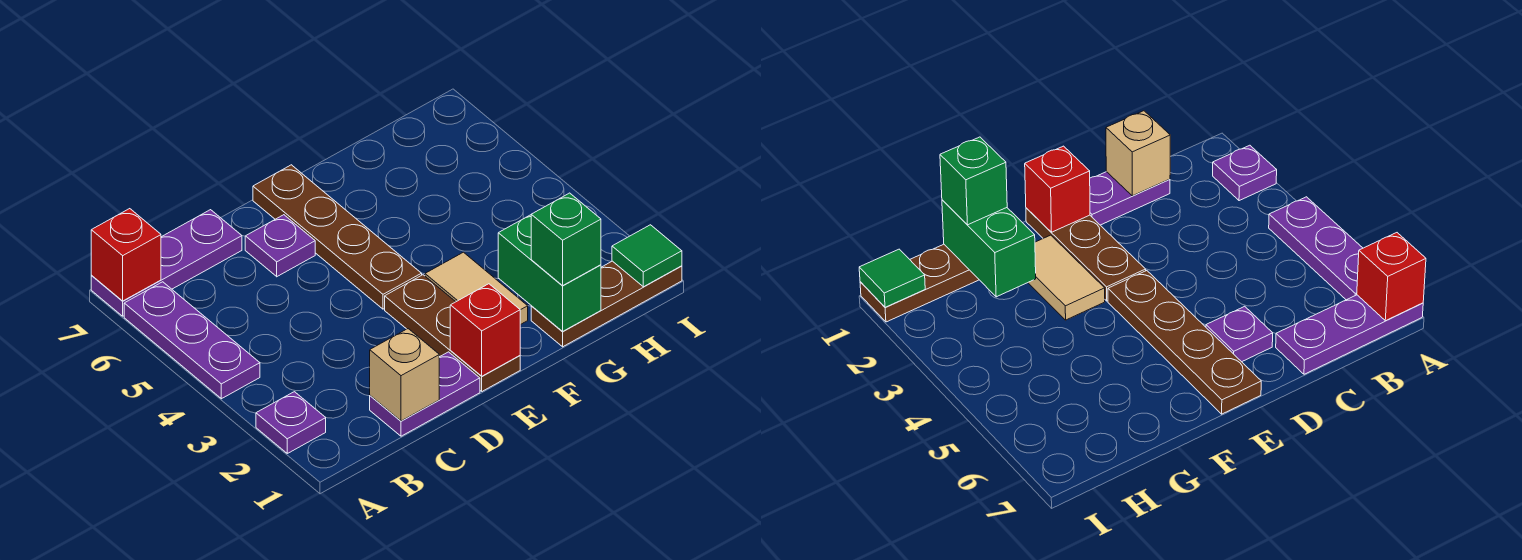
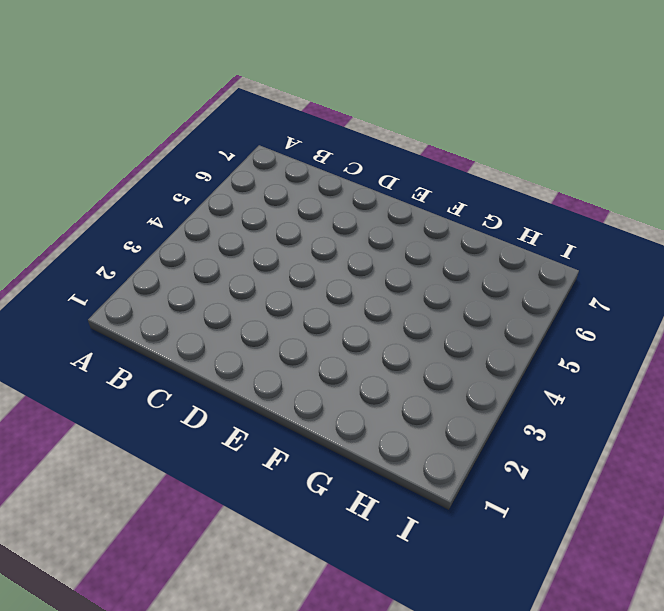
none -> purple 1x1 plate [256,392,326,453]
none -> purple 1x3 plate [124,282,260,399]
none -> purple 1x3 plate [91,210,242,316]

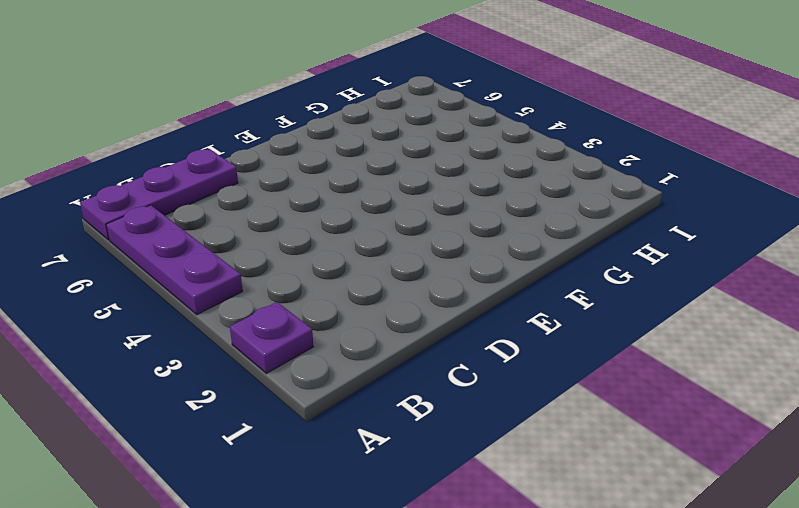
none -> purple 1x2 plate [370,352,480,436]
none -> purple 1x1 plate [245,215,315,277]
none -> brown 1x3 plate [385,275,520,391]

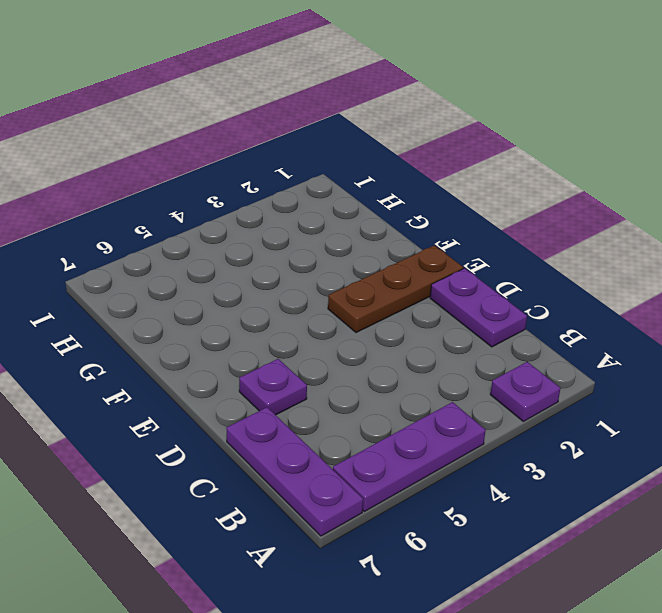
none -> brown 1x4 plate [253,165,422,309]
none -> tan 1x2 tile [425,252,528,325]
none -> brown 1x3 plate [531,261,682,347]

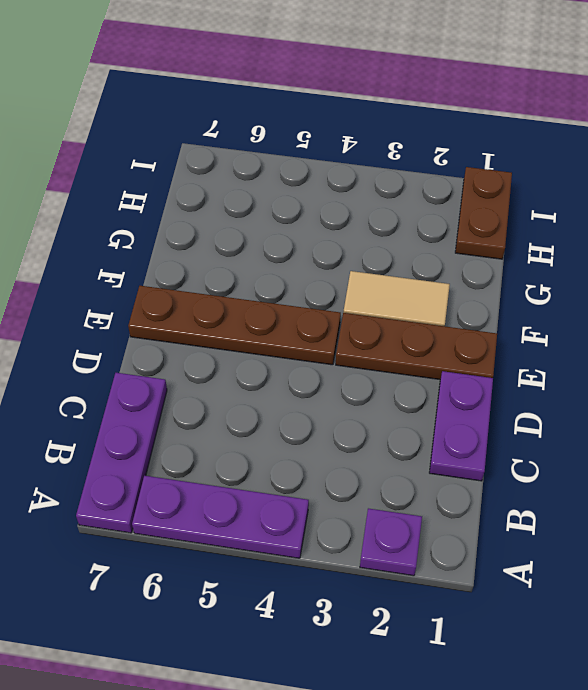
brown 1x2 plate [455,167,512,259] -> brown 1x3 plate [531,261,682,347]
none -> purple 1x1 plate [245,215,315,277]
none -> red 1x1 brick [91,209,161,301]
none -> tan 1x1 brick [370,329,439,421]

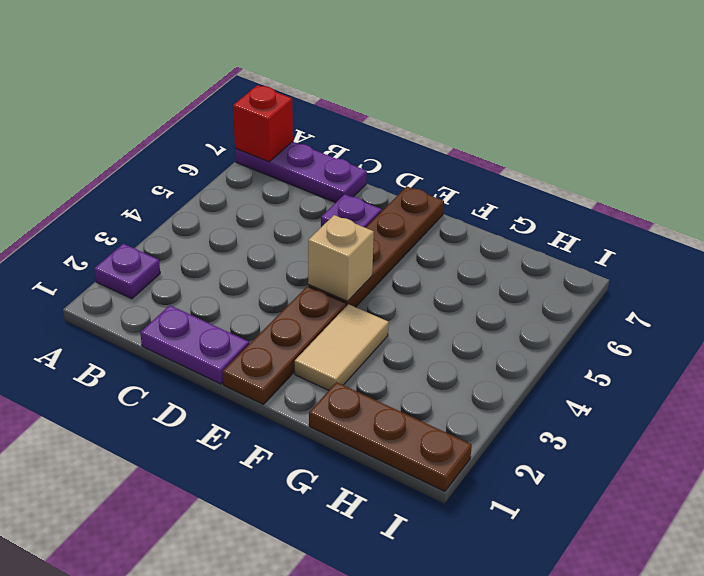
tan 1x1 brick [308,215,374,301] -> tan 1x1 brick moved to [370,329,439,421]
none -> purple 1x3 plate [124,282,260,399]
none -> red 1x1 brick [450,284,520,376]
none -> green 1x2 brick [498,215,601,332]

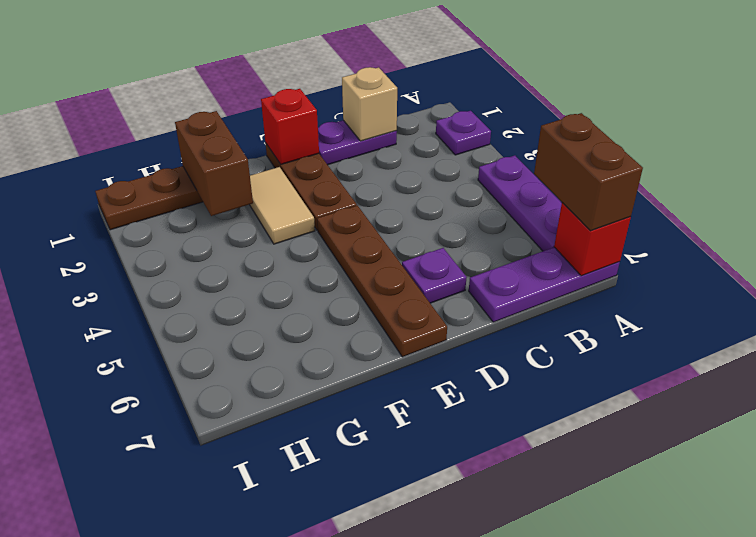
brown 1x2 brick [534,113,643,231] -> none
brown 1x2 brick [175,111,253,216] -> green 1x2 brick [498,215,601,332]
none -> green 1x1 tile [612,225,682,287]
none -> green 1x1 brick [531,193,601,285]

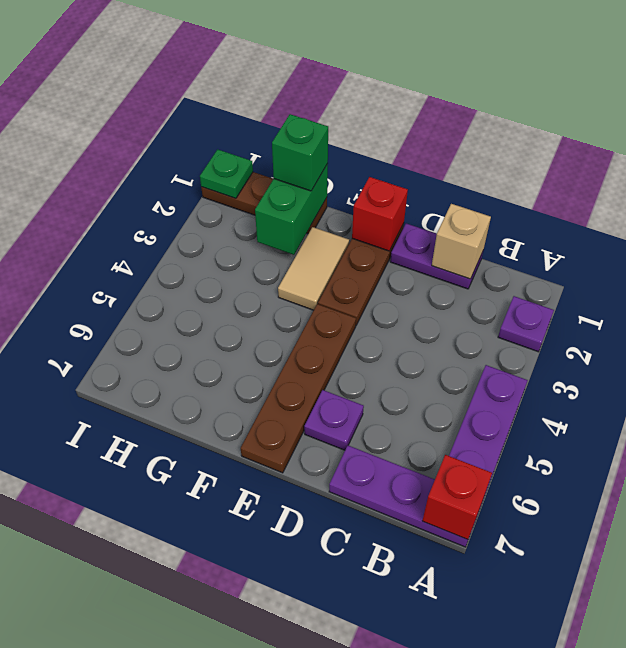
green 1x1 plate [200,149,253,198] -> green 1x1 tile [612,225,682,287]

